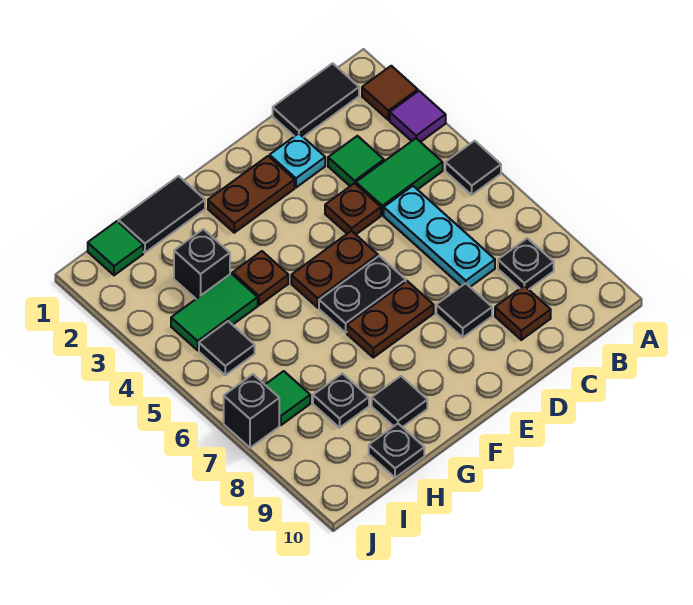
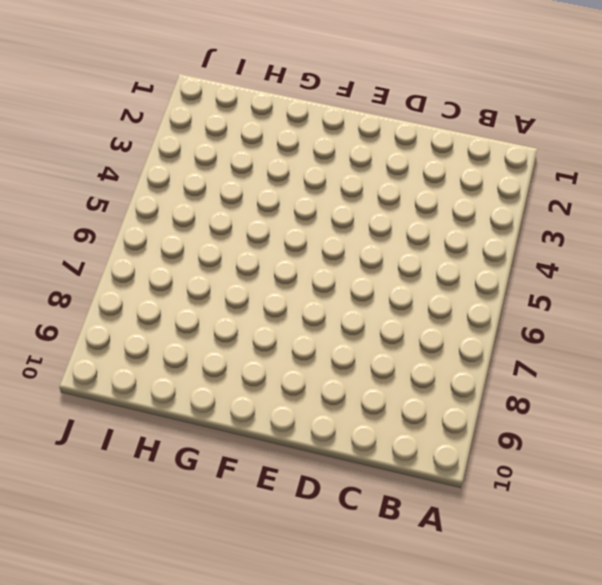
none -> brown 1x1 tile [362,66,418,120]
none -> purple 1x1 tile [390,91,446,142]
none -> black 1x1 tile [445,141,501,195]

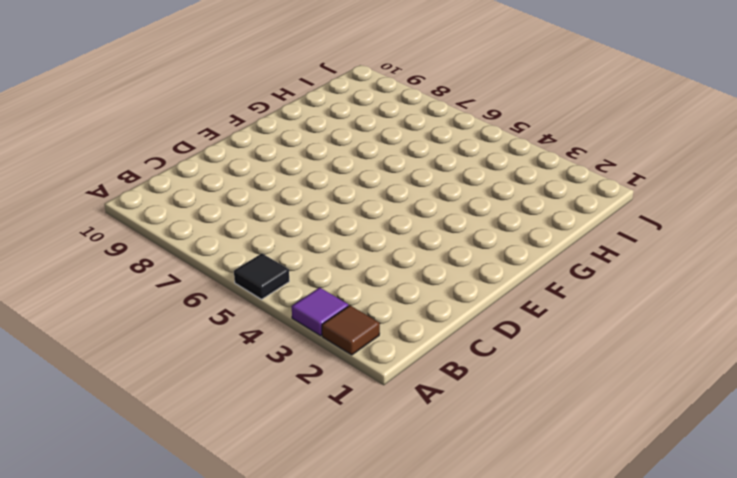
none -> black 1x2 tile [273,63,359,137]
none -> green 1x2 tile [356,138,443,215]
none -> black 1x1 plate [498,238,554,289]

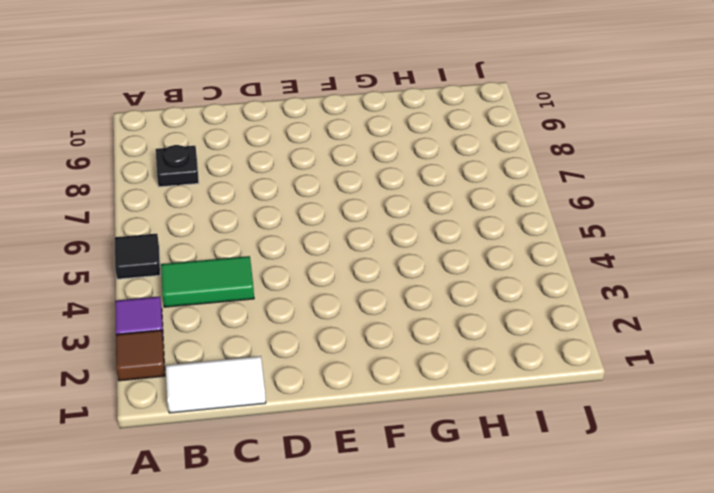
white 1x2 tile [166,356,266,413] -> black 1x2 tile [273,63,359,137]
none -> green 1x1 tile [328,136,384,186]
none -> cyan 1x3 plate [384,186,495,287]
none -> brown 1x1 plate [495,286,551,340]

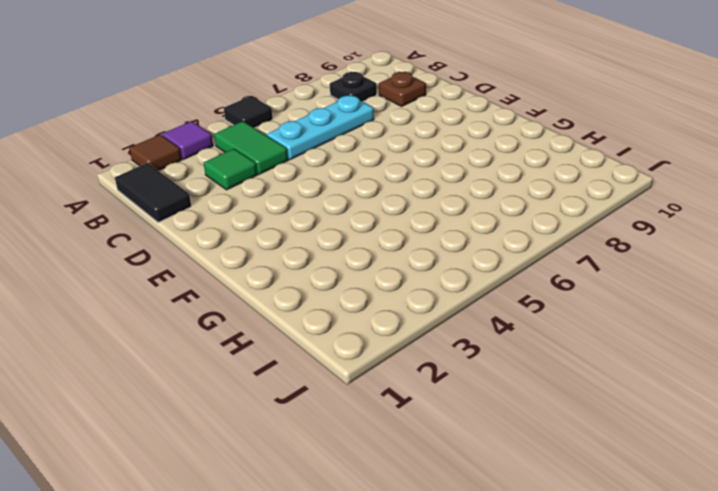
none -> cyan 1x1 plate [270,133,325,188]
none -> brown 1x1 plate [325,183,381,234]
none -> black 1x1 tile [436,283,492,337]

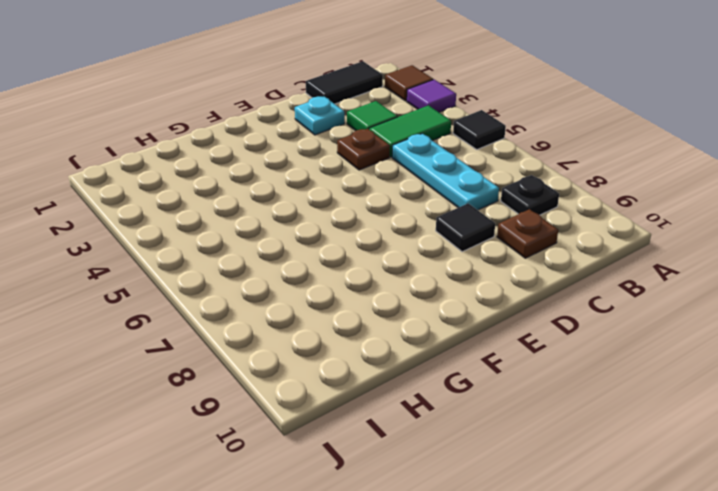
none -> brown 1x2 plate [208,156,294,233]
none -> brown 1x2 plate [291,231,378,308]
none -> black 1x2 plate [319,256,406,333]

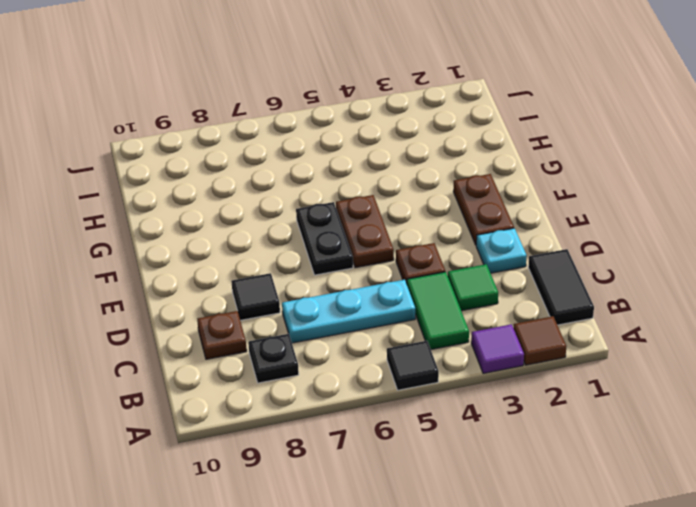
none -> brown 1x2 plate [347,281,434,358]
none -> black 1x2 tile [118,176,205,253]
none -> brown 1x1 plate [233,251,288,305]

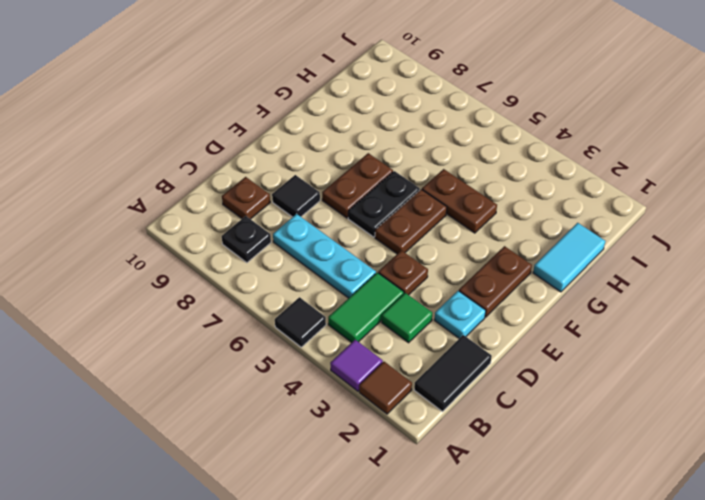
cyan 1x2 tile [533,223,605,292] -> black 1x2 tile [118,176,205,253]
brown 1x2 plate [422,169,497,233] -> brown 1x1 plate [233,251,288,305]
none -> black 1x1 tile [372,376,427,427]
none -> black 1x1 brick [174,229,230,299]
none -> green 1x2 tile [171,274,258,350]

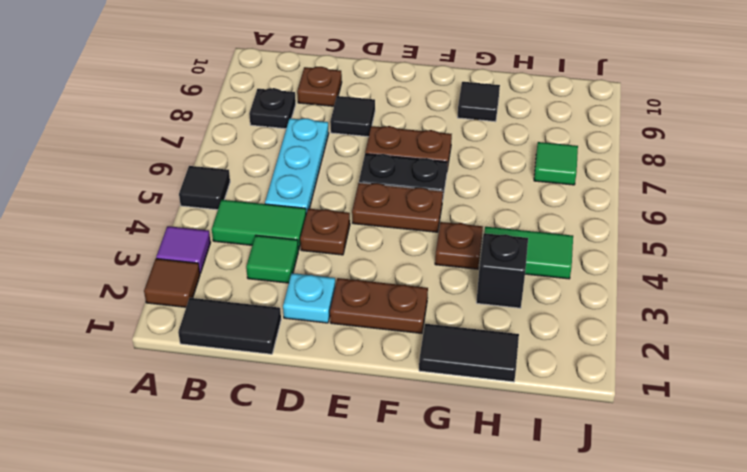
none -> black 1x1 plate [313,373,369,428]
none -> black 1x1 plate [369,424,424,478]
none -> green 1x1 tile [88,221,143,275]

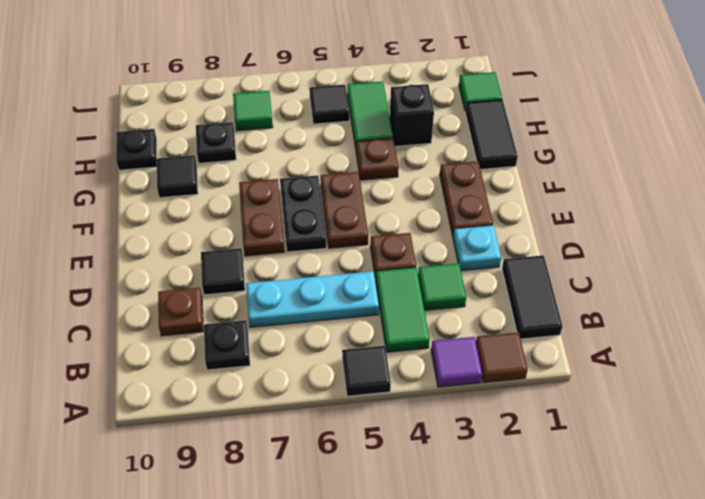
none -> black 1x1 brick [224,374,279,448]

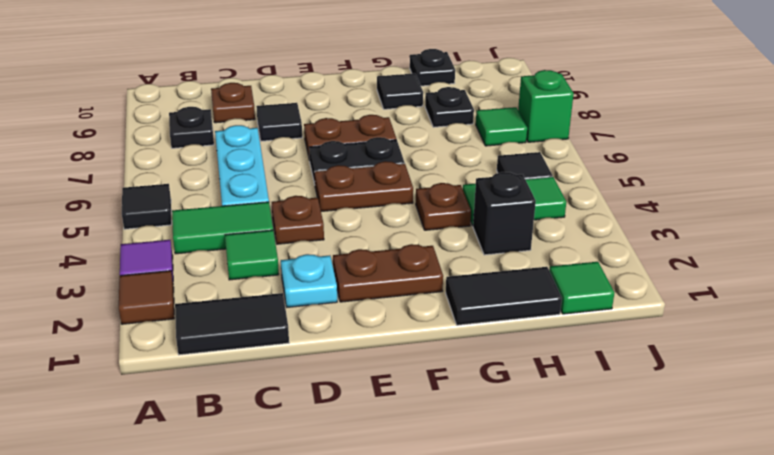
green 1x1 brick [518,70,574,142] -> black 1x1 brick [224,374,279,448]

